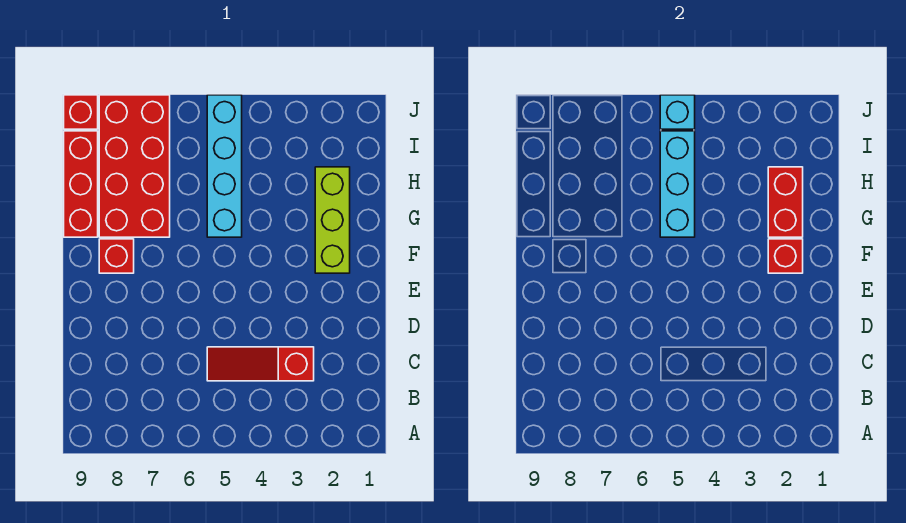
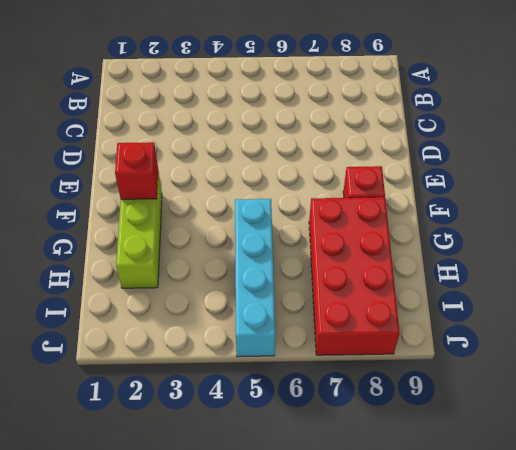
none -> red 1x3 slope [207,347,314,381]
none -> red 1x3 brick [64,131,98,237]

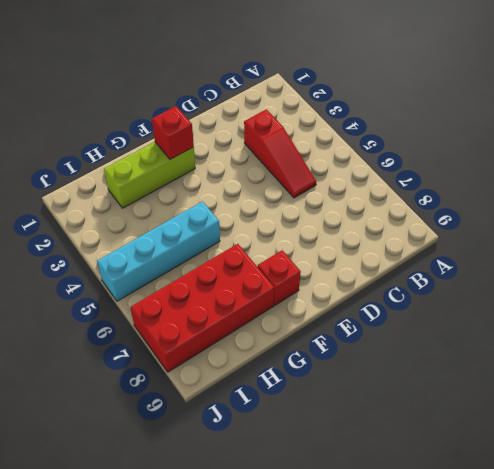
none -> red 1x3 brick [64,131,98,237]
none -> red 1x1 brick [64,95,98,129]

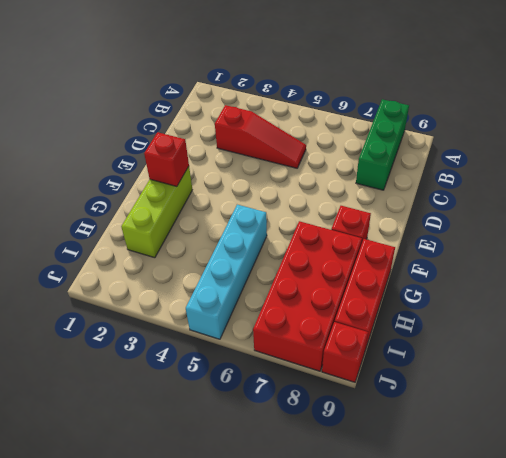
green 1x3 brick [356,99,409,190] -> none
none -> red 1x2 brick [768,167,803,237]
none -> cyan 1x3 brick [660,131,695,237]

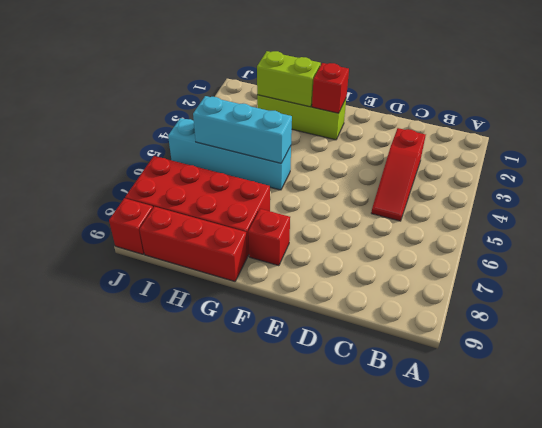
lime 1x2 brick [257,51,321,107] -> red 1x2 brick [768,167,803,237]
none -> cyan 1x1 brick [660,95,695,129]

